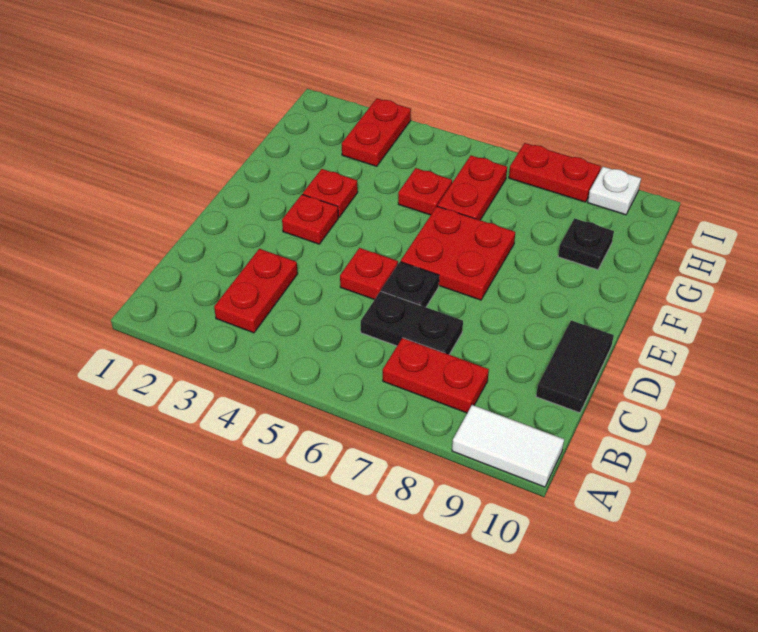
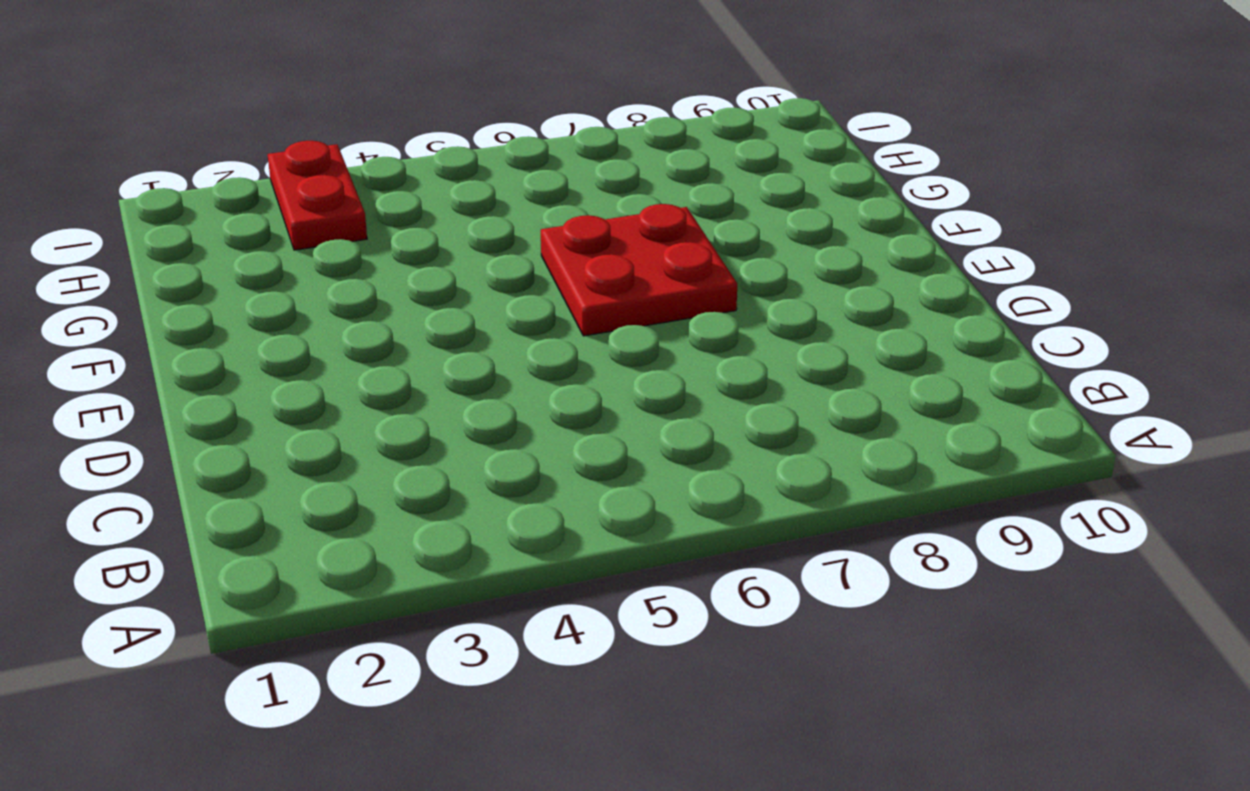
none -> white 1x2 tile [452,405,564,487]
none -> red 1x2 plate [214,249,298,333]
none -> red 1x2 plate [383,338,489,413]

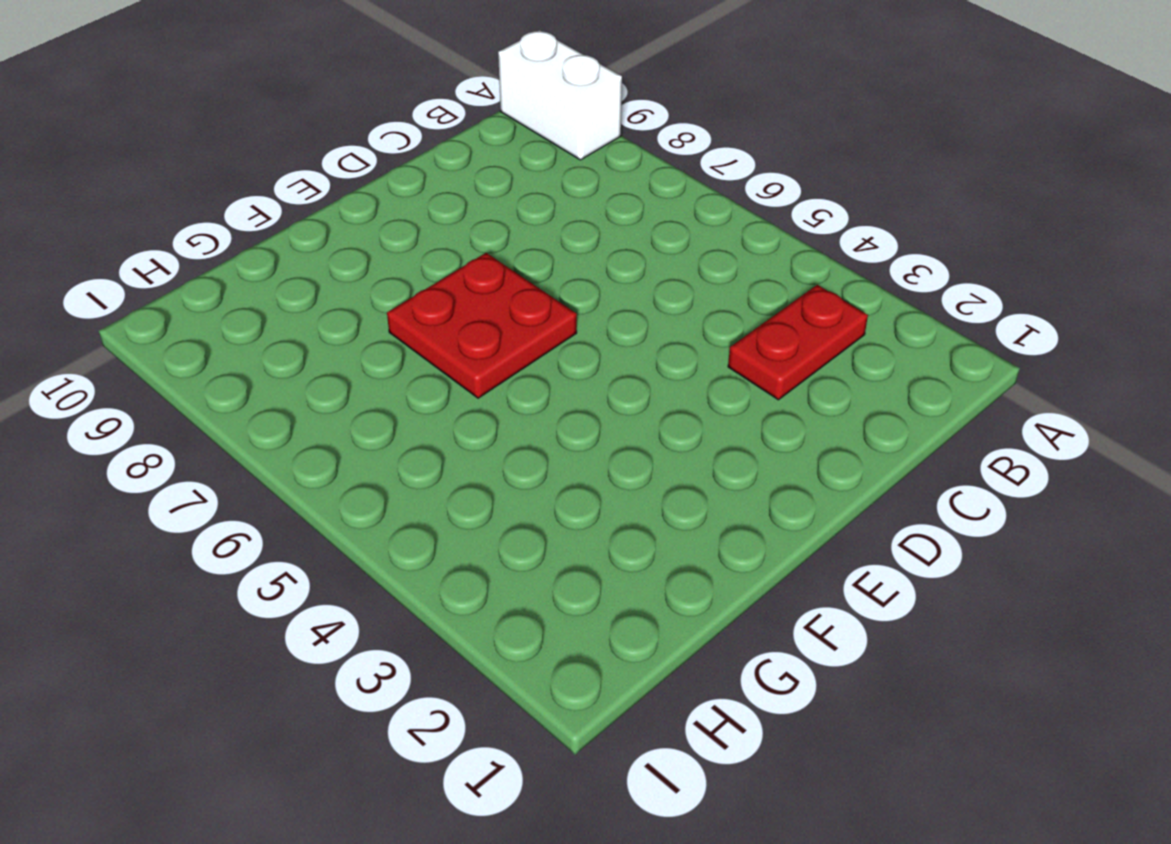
white 1x2 brick [498,30,622,160] -> white 1x2 tile [452,405,564,487]
none -> red 1x2 plate [383,338,489,413]
none -> black 1x2 plate [361,291,463,354]
none -> black 1x2 tile [536,320,614,413]

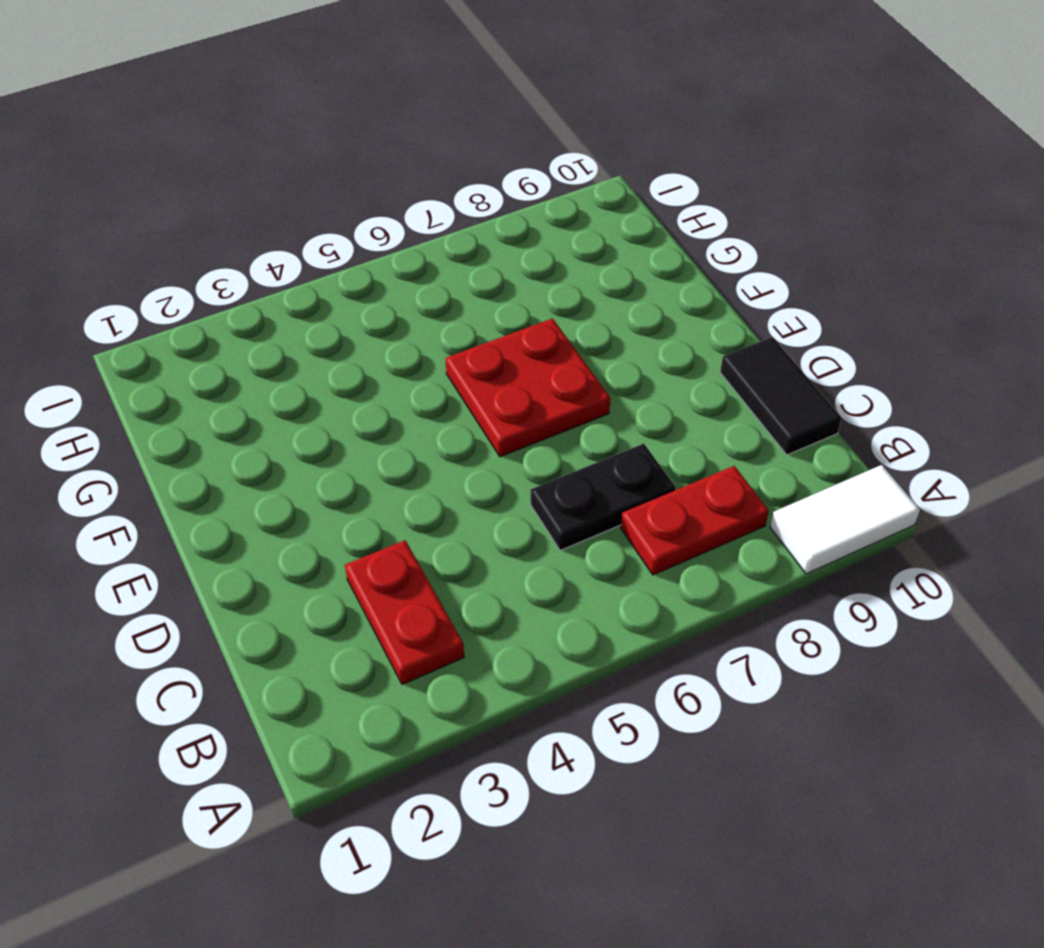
none -> red 1x1 plate [340,248,398,300]
none -> black 1x1 plate [381,262,439,307]
none -> red 1x1 plate [282,194,338,244]

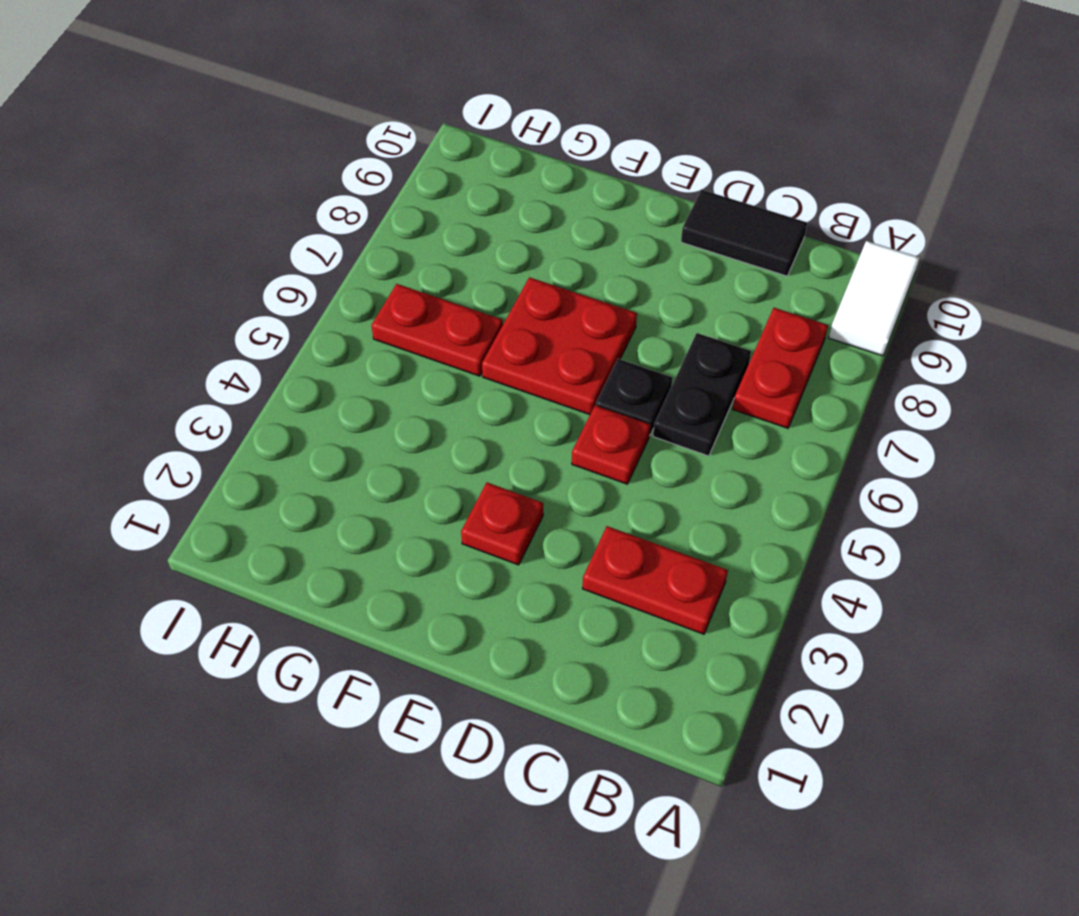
none -> red 1x1 plate [303,169,358,217]
none -> red 1x1 plate [398,168,452,215]
none -> black 1x1 plate [558,218,614,270]

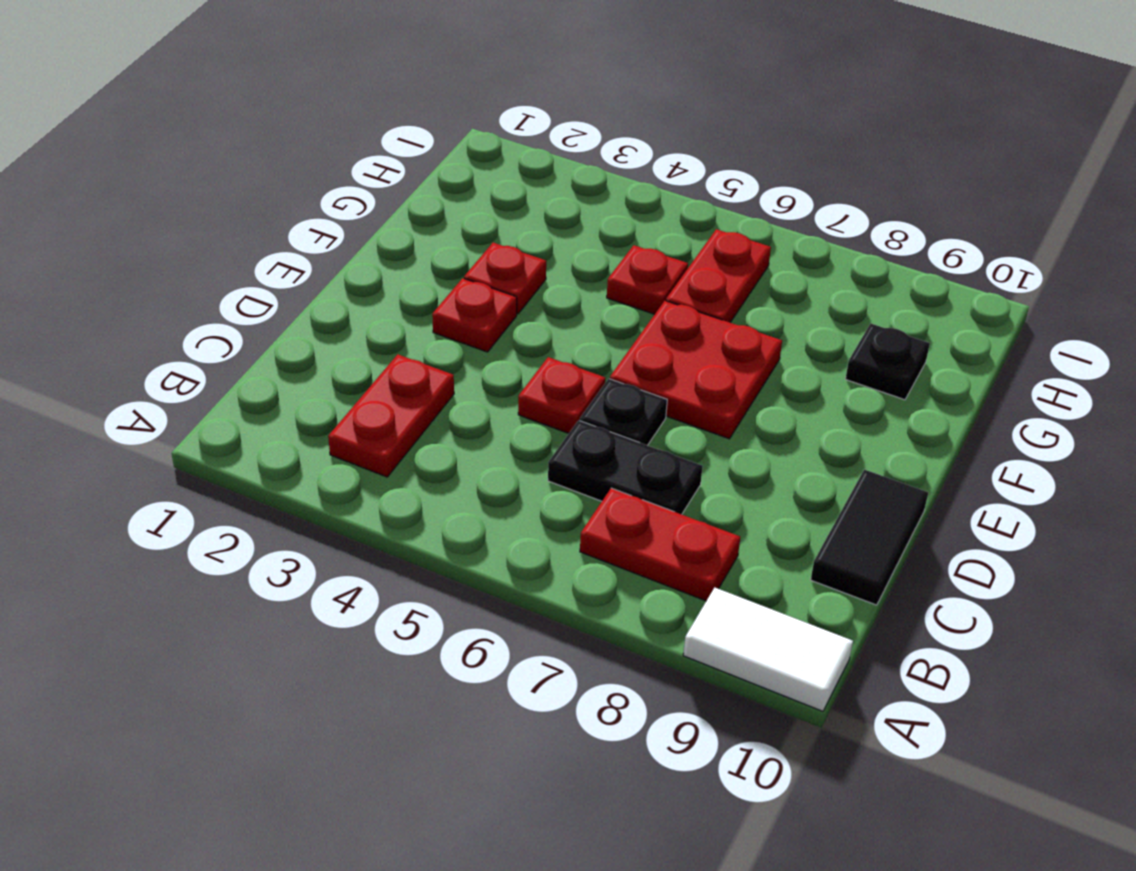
none -> red 1x2 plate [342,98,411,166]
none -> red 1x2 plate [509,143,601,202]
none -> white 1x1 plate [588,167,641,215]

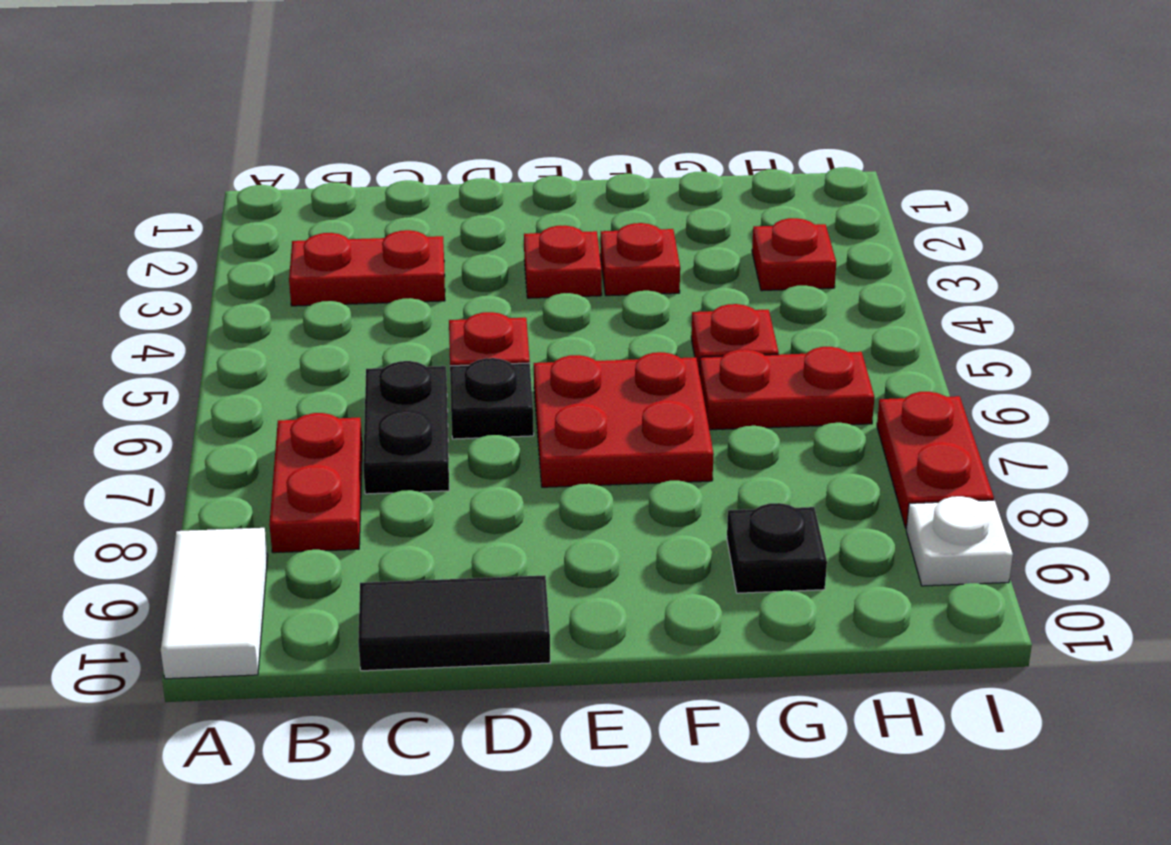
red 1x1 plate [752,218,836,291] -> red 1x2 plate [342,98,411,166]

